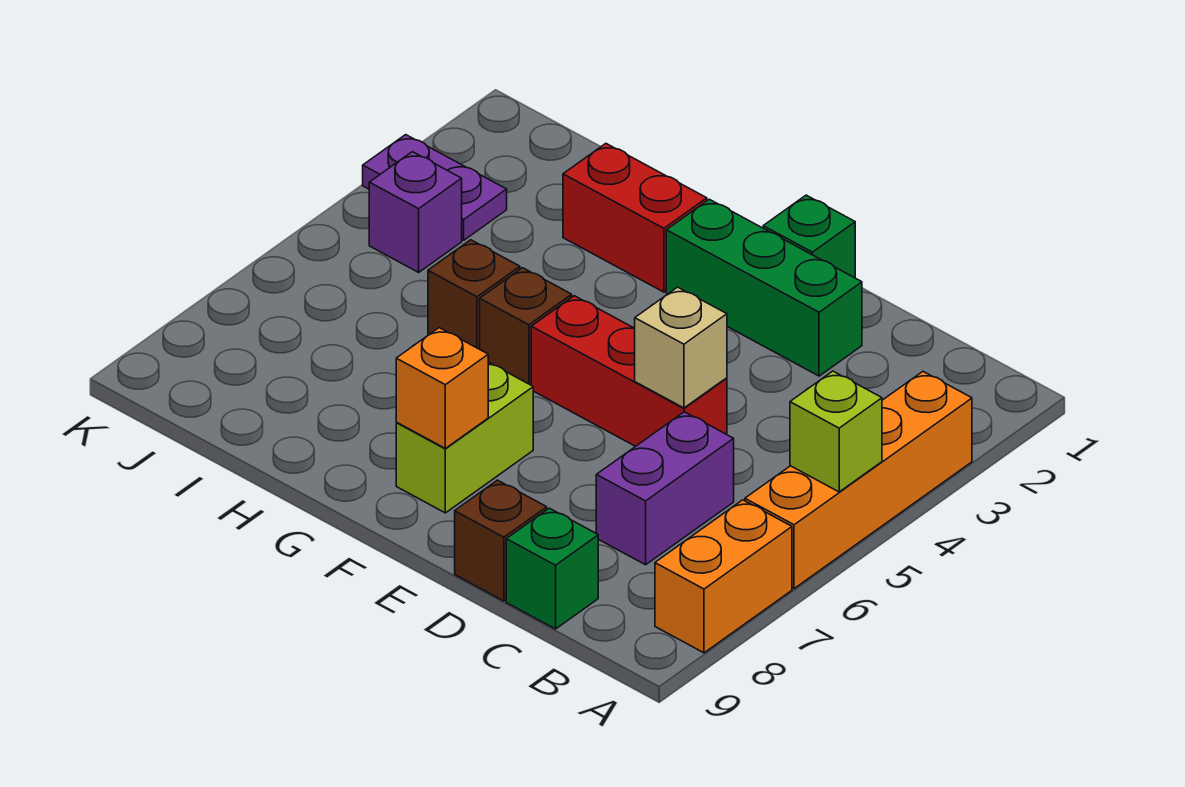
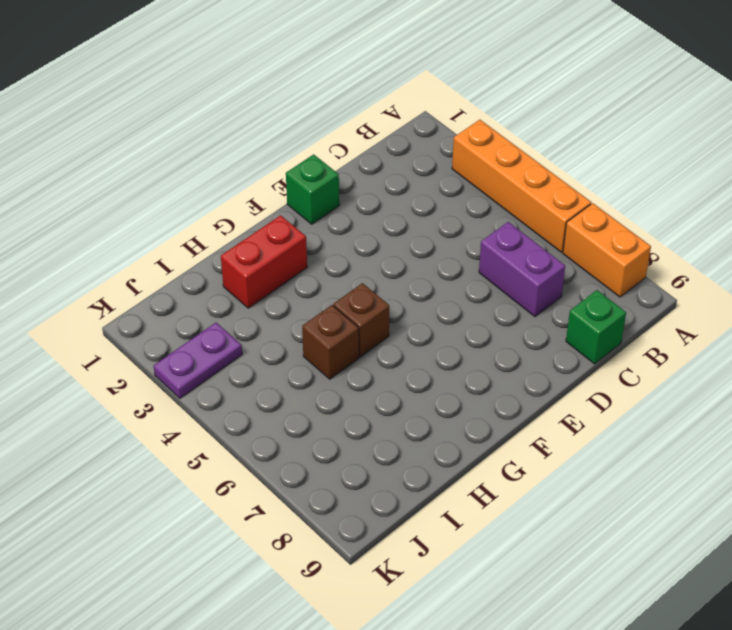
none -> green 1x3 brick [666,199,862,376]
none -> red 1x3 brick [531,296,727,446]
none -> brown 1x1 brick [455,480,547,601]

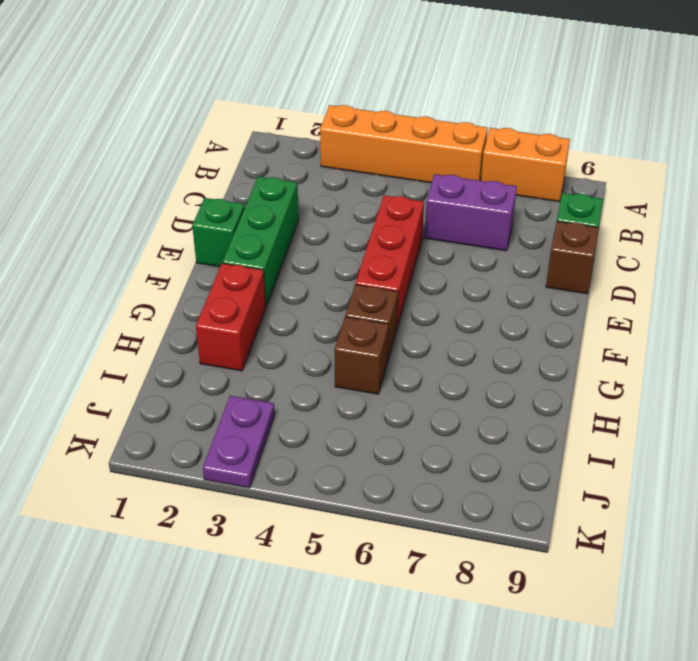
none -> lime 1x2 brick [396,362,533,513]
none -> purple 1x1 brick [369,152,462,272]
none -> lime 1x1 brick [790,371,882,492]

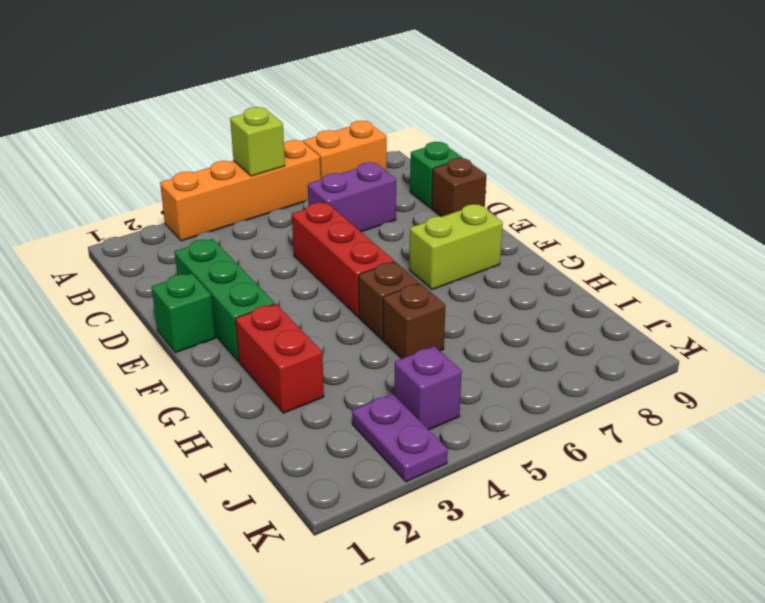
none -> tan 1x1 brick [635,287,727,408]
none -> orange 1x1 brick [396,328,488,448]

